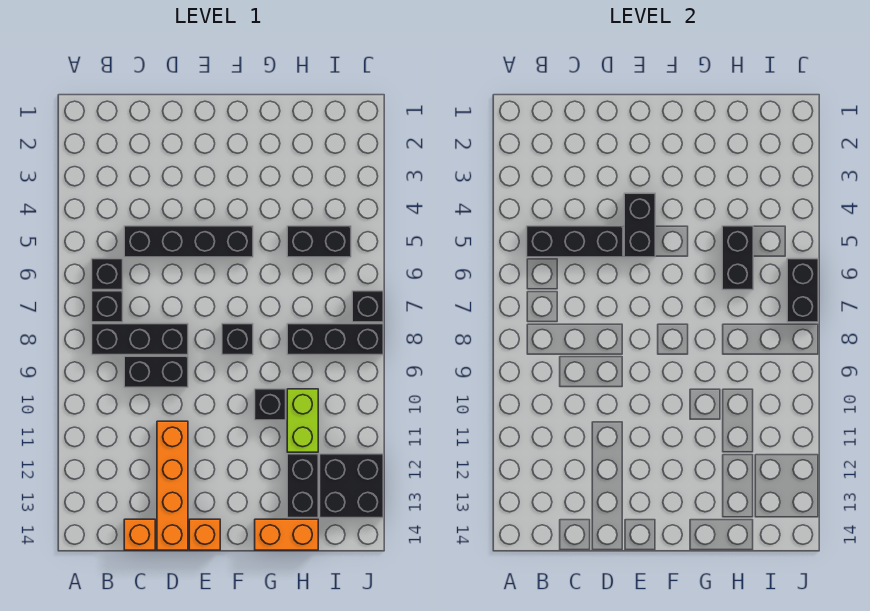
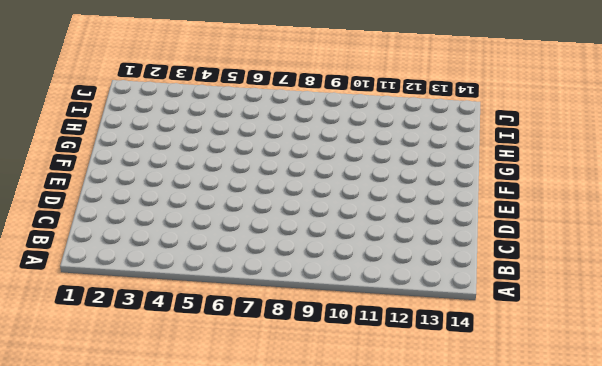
none -> black 1x1 brick [92,259,123,290]
none -> black 1x1 brick [92,291,123,322]
none -> black 1x3 brick [92,324,188,355]

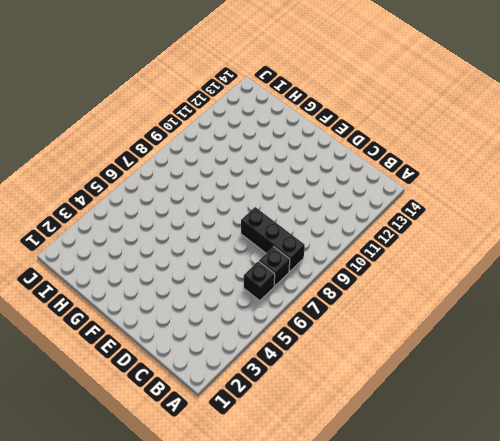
none -> black 1x4 brick [124,226,253,257]
none -> black 1x2 brick [124,356,188,387]
none -> orange 1x1 brick [124,519,155,550]

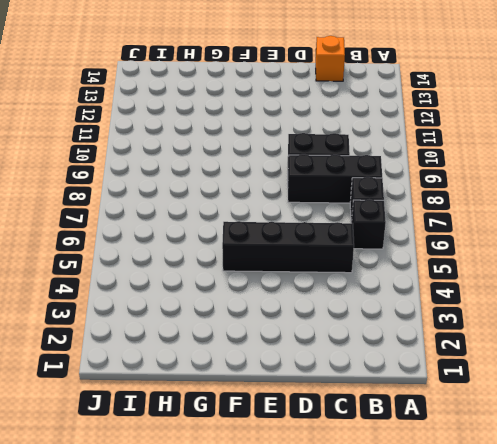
none -> orange 1x4 brick [157,421,188,550]
none -> orange 1x1 brick [189,519,220,550]
none -> black 1x1 brick [222,324,253,355]

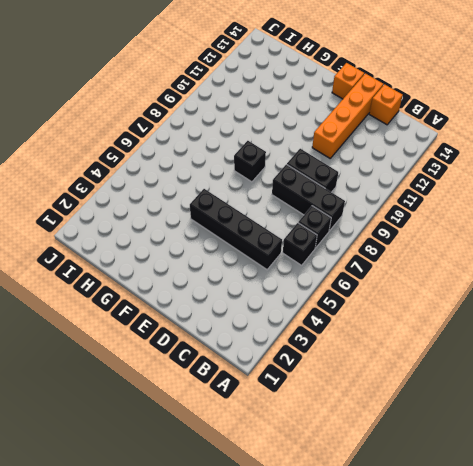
none -> black 1x1 brick [255,389,286,420]
none -> orange 1x2 brick [255,519,318,550]
none -> black 1x2 brick [287,226,351,257]

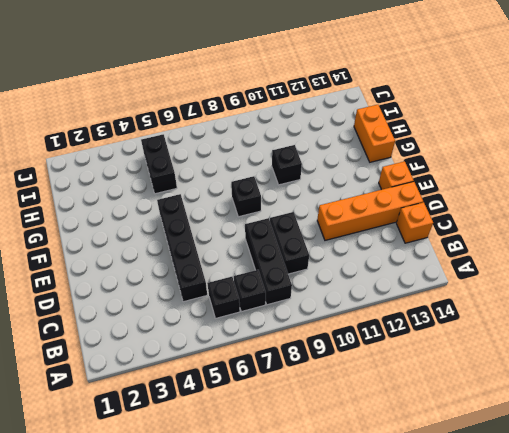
none -> black 1x3 brick [287,324,383,355]
none -> lime 1x2 brick [287,389,318,452]
none -> black 1x2 brick [287,454,318,518]

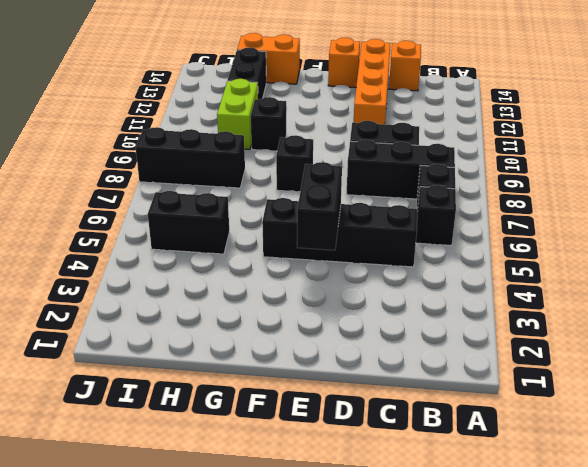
none -> black 2x2 brick [320,454,383,518]
none -> black 1x1 brick [352,291,383,322]
none -> black 1x3 brick [527,226,623,257]

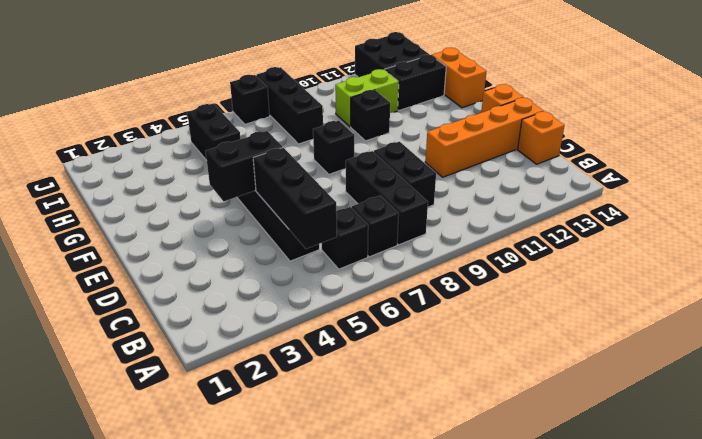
none -> black 1x2 brick [722,226,753,290]
none -> black 1x2 brick [787,259,818,322]

